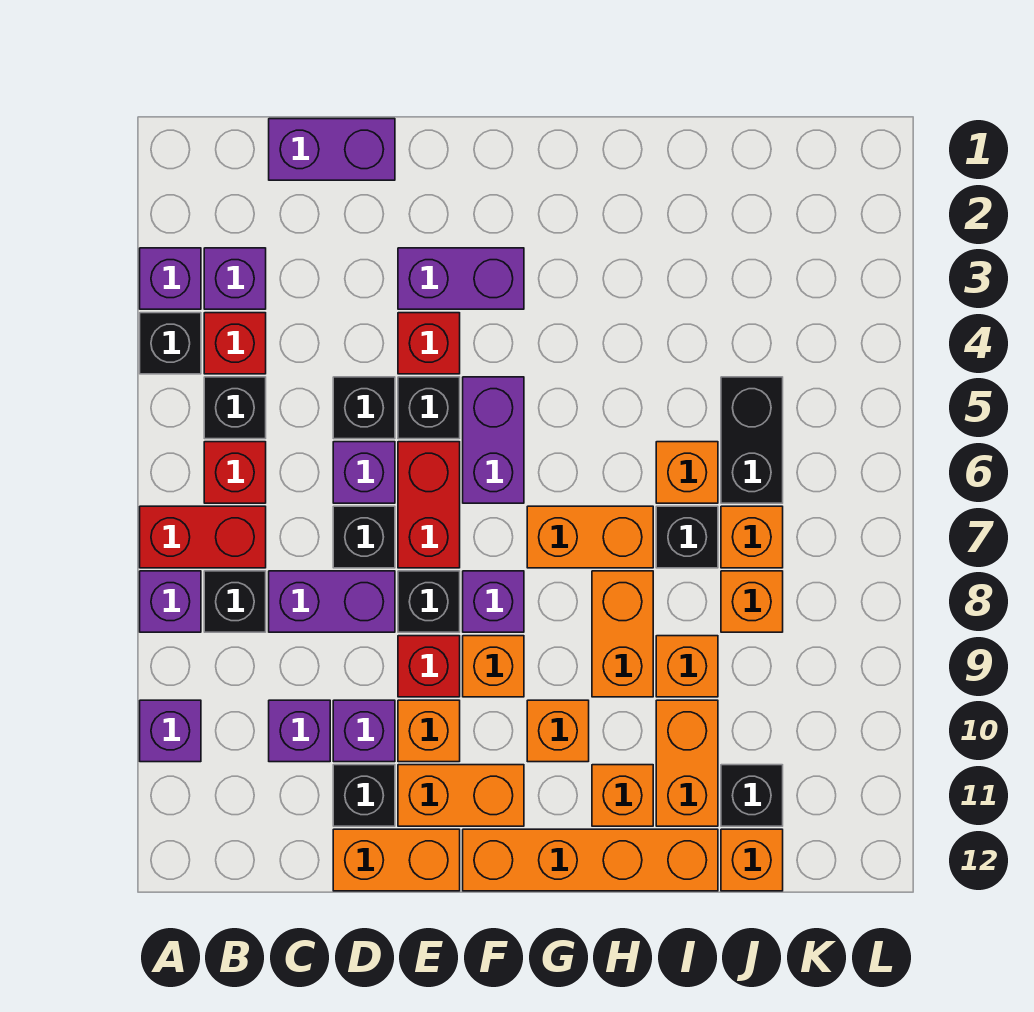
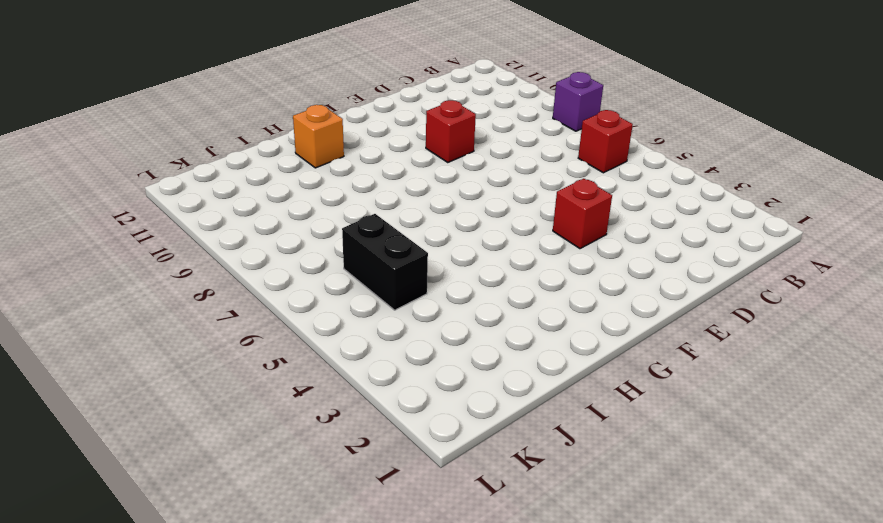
none -> purple 1x1 brick [140,248,201,309]
none -> black 1x1 brick [140,313,201,374]
none -> red 1x2 brick [140,506,266,568]
none -> purple 1x1 brick [140,700,201,762]

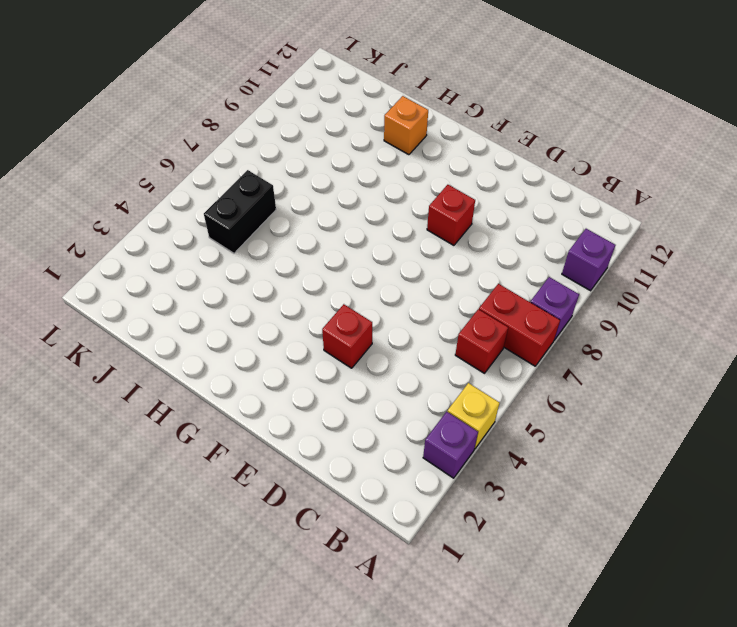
yellow 1x1 brick [447,383,500,449] -> black 1x1 brick [140,313,201,374]
none -> purple 1x1 brick [204,248,266,309]
none -> red 1x1 brick [204,313,266,374]
none -> black 1x1 brick [204,377,266,439]
none -> black 1x1 brick [204,571,266,632]

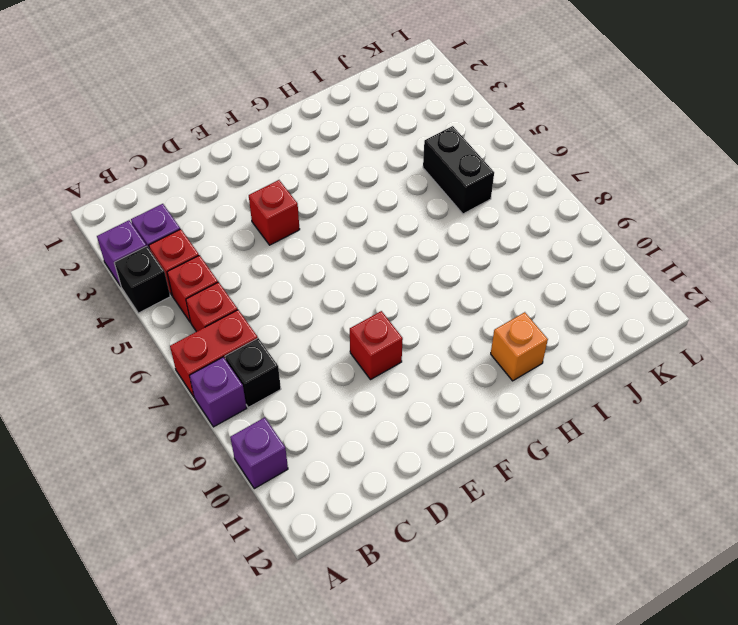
red 1x1 brick [167,255,218,322] -> black 1x1 brick [204,377,266,439]
none -> purple 1x2 brick [269,119,395,180]
none -> purple 1x2 brick [269,571,395,632]
none -> purple 1x1 brick [269,700,330,762]
none -> black 1x1 brick [333,377,395,439]

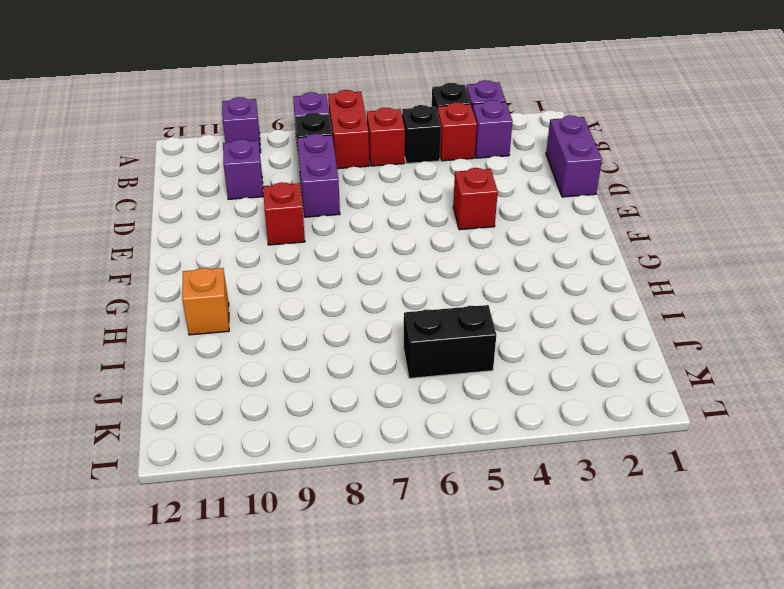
none -> black 1x1 brick [333,377,395,439]
none -> purple 1x1 brick [333,442,395,503]
none -> black 1x1 brick [333,506,395,568]
none -> purple 1x1 brick [333,700,395,762]

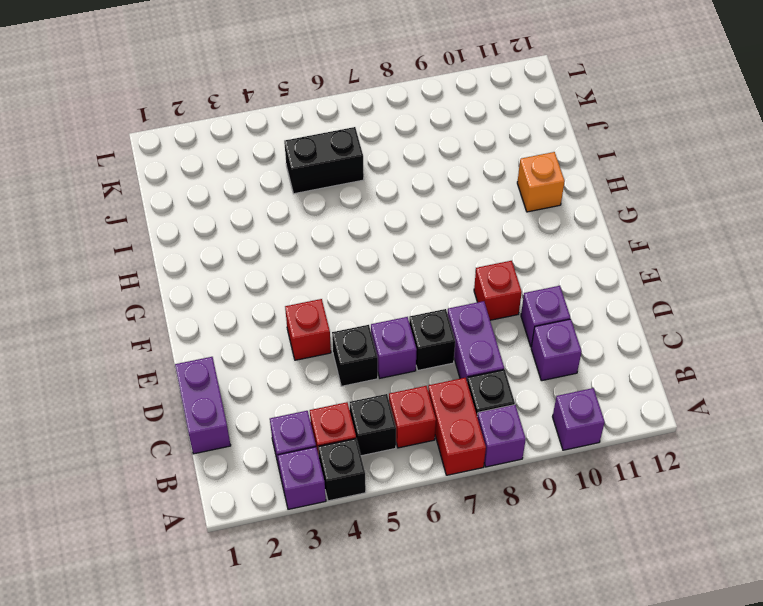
none -> black 1x1 brick [333,765,395,826]
none -> orange 1x2 brick [333,829,460,891]
none -> purple 1x2 brick [398,248,524,309]
none -> black 1x1 brick [398,377,460,439]

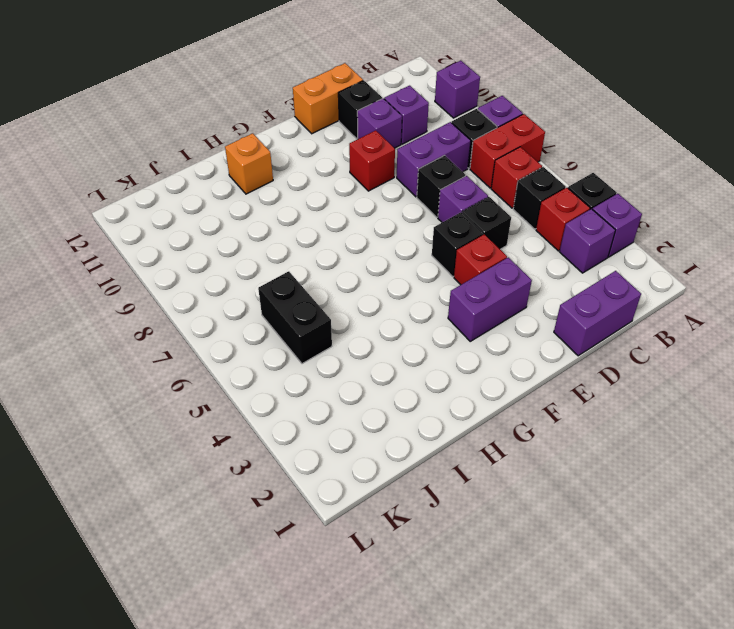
none -> red 1x2 brick [398,442,460,568]
none -> black 1x1 brick [398,571,460,632]
none -> orange 1x1 brick [398,700,460,762]
none -> orange 1x2 brick [398,765,524,826]

